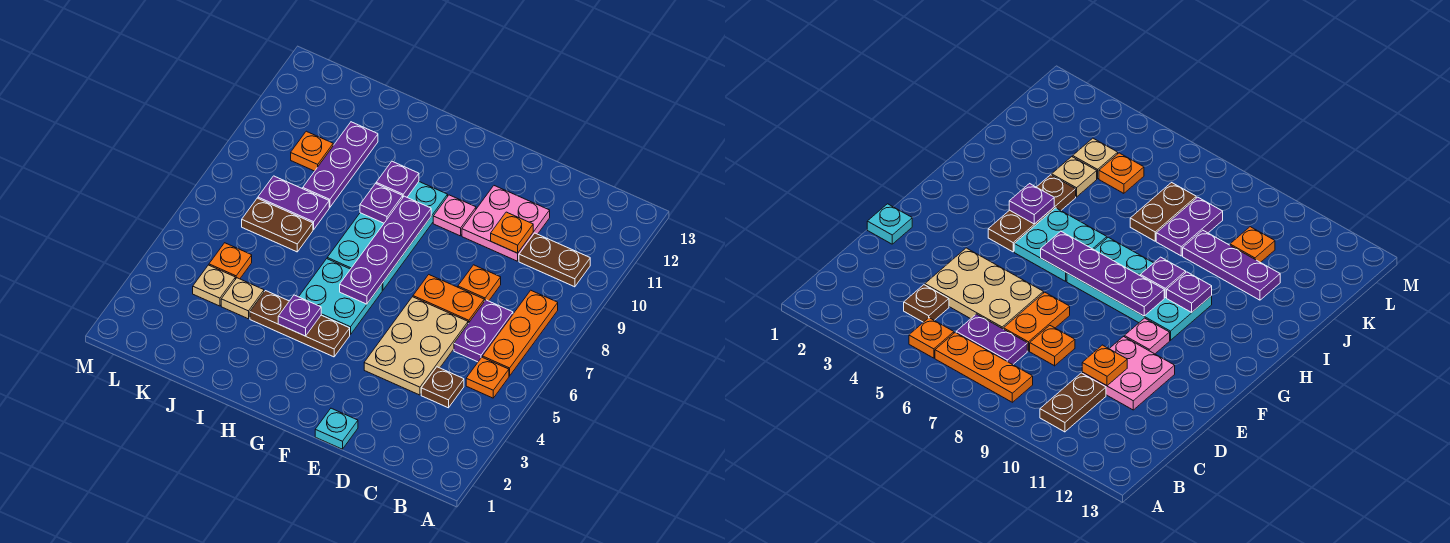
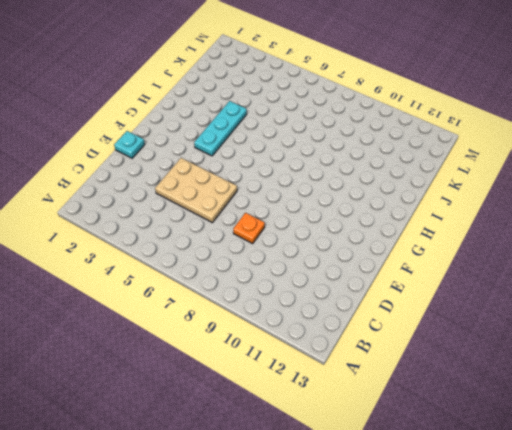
cyan 1x3 plate [194,101,247,156] -> brown 1x3 plate [250,291,350,357]
none -> orange 1x1 plate [466,357,509,398]
none -> orange 1x3 plate [483,290,558,376]
none -> brown 1x2 plate [519,233,590,287]

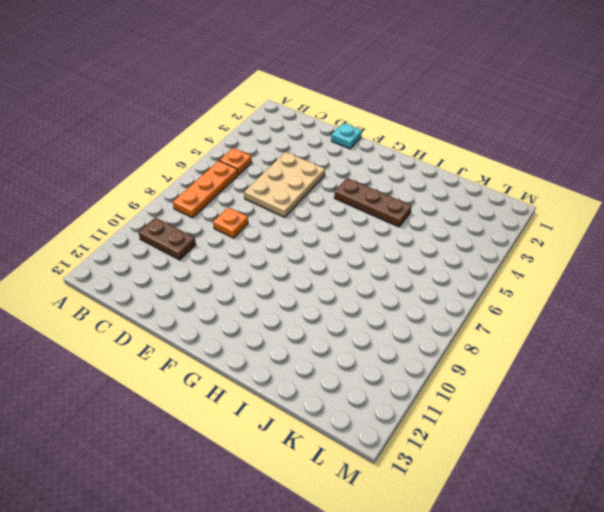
none -> brown 1x1 plate [421,367,464,408]
none -> purple 1x2 plate [454,300,513,362]
none -> orange 1x2 plate [413,275,484,323]

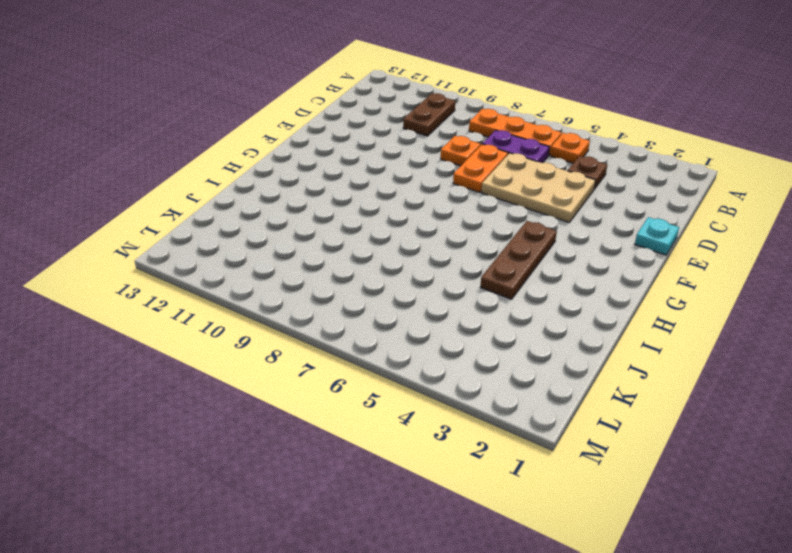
none -> pink 2x2 plate [462,186,550,261]
none -> pink 1x1 plate [433,195,476,236]
none -> cyan 2x2 plate [299,259,382,335]

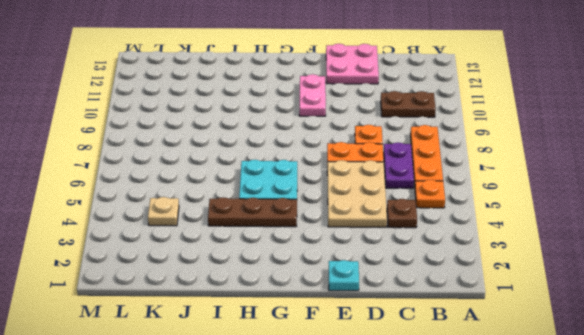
pink 2x2 plate [326,44,379,84] -> pink 2x2 plate moved to [462,186,550,261]
pink 1x2 plate [299,74,326,116] -> pink 1x1 plate [433,195,476,236]
none -> cyan 2x4 plate [327,182,448,290]
none -> tan 1x1 plate [221,278,264,319]
none -> brown 1x2 plate [242,198,313,252]

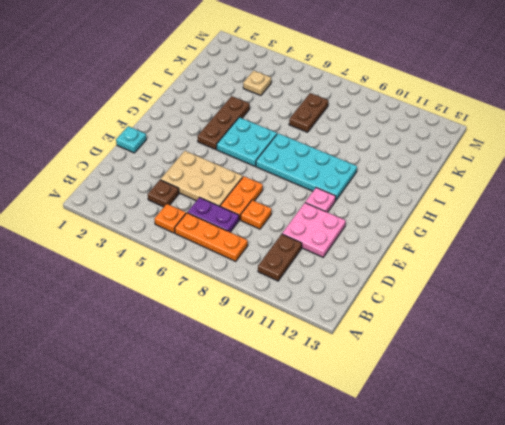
none -> tan 1x1 plate [221,278,264,319]
none -> purple 1x2 plate [258,176,329,230]
none -> purple 1x3 plate [303,122,378,207]

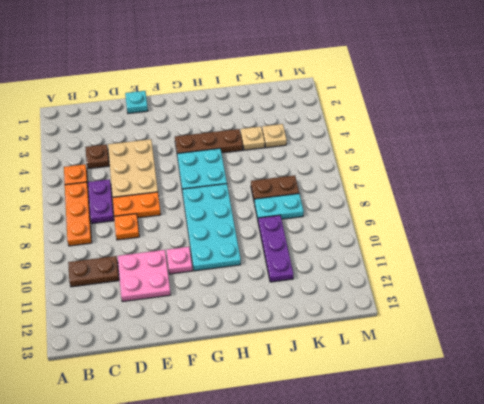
cyan 1x2 plate [255,194,304,219] -> purple 1x2 plate [258,176,329,230]
none -> orange 1x1 plate [209,243,252,279]
none -> orange 1x1 plate [291,131,333,171]
none -> orange 1x1 plate [491,212,533,253]

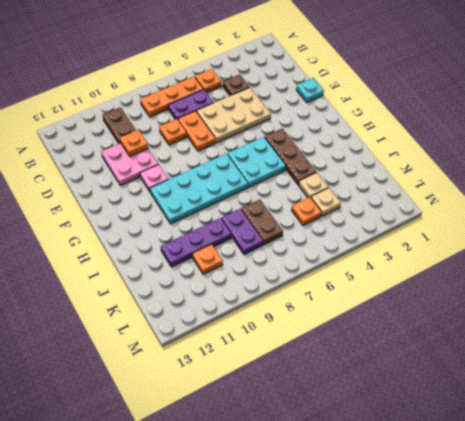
none -> purple 1x4 plate [340,196,431,304]
none -> purple 1x1 plate [278,295,321,336]
none -> purple 1x1 plate [360,184,403,223]

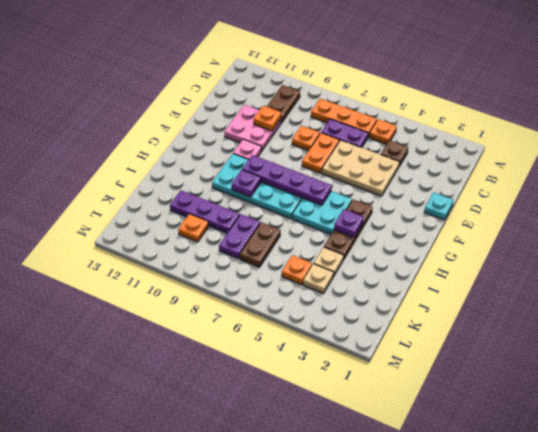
none -> purple 1x1 plate [376,161,419,197]

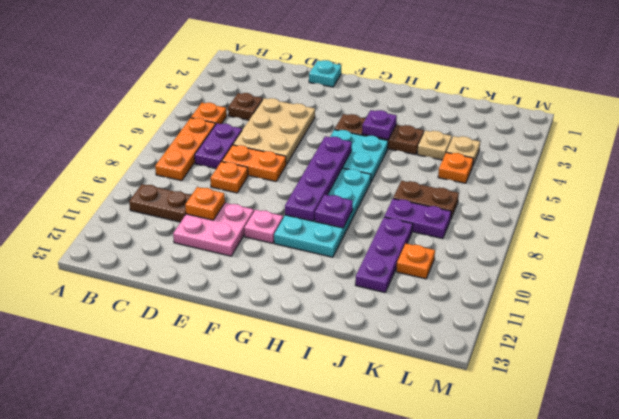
none -> purple 1x1 plate [376,161,419,197]

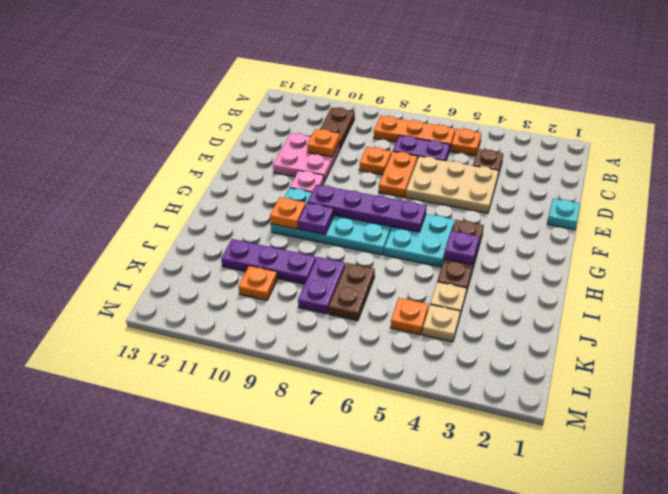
orange 1x1 plate [270,197,306,229] -> purple 1x1 plate [376,161,419,197]

